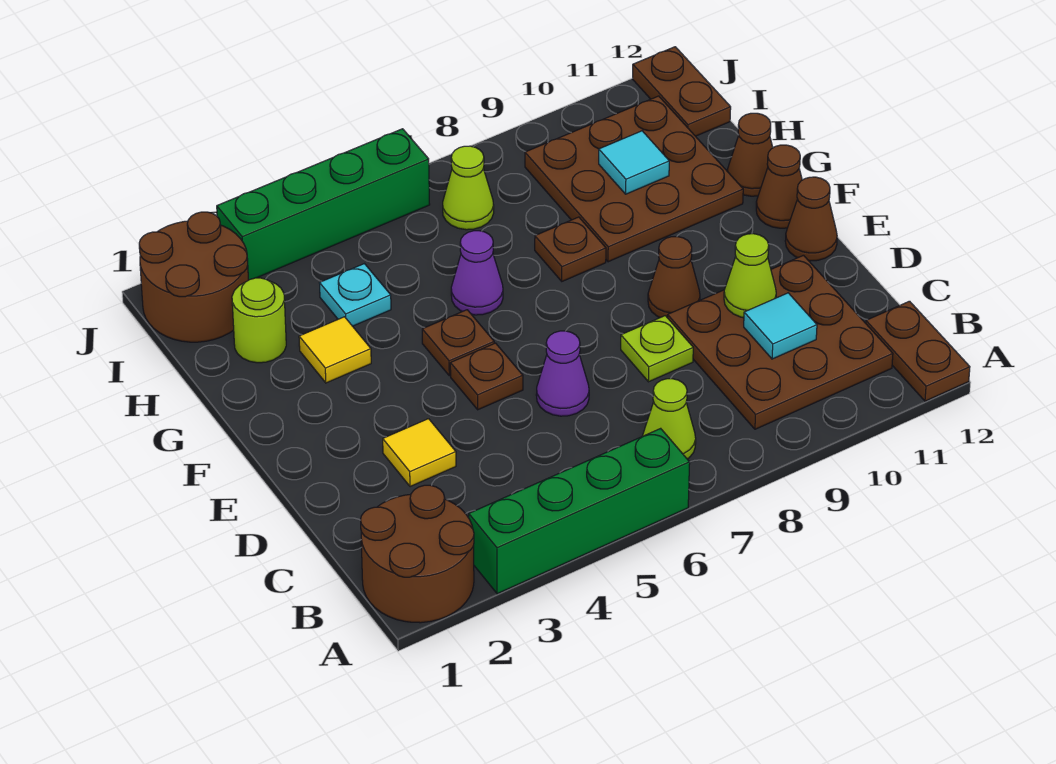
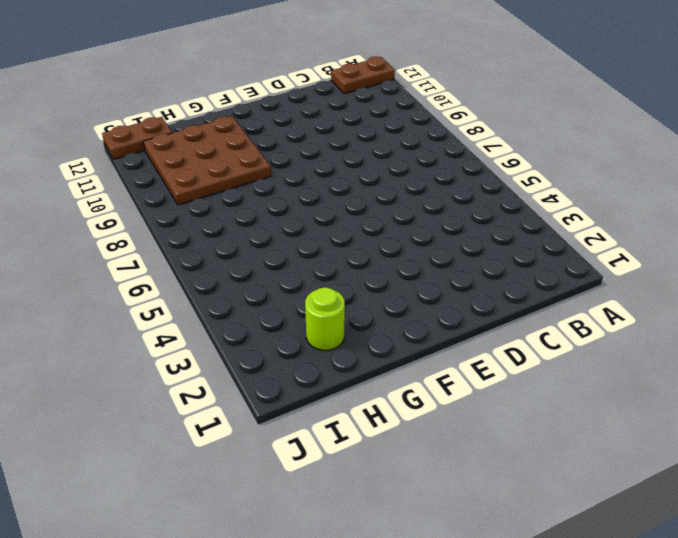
none -> brown 2x2 round brick [361,485,474,623]
none -> green 1x4 brick [469,428,690,594]
none -> lime 1x1 cone [643,379,696,459]

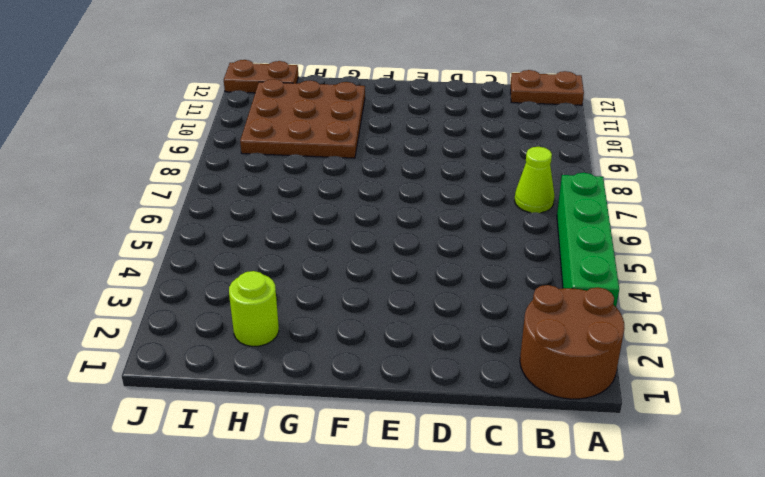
none -> brown 3x3 plate [667,255,893,429]
none -> yellow 1x1 tile [383,419,456,487]
none -> purple 1x1 cone [536,331,589,416]

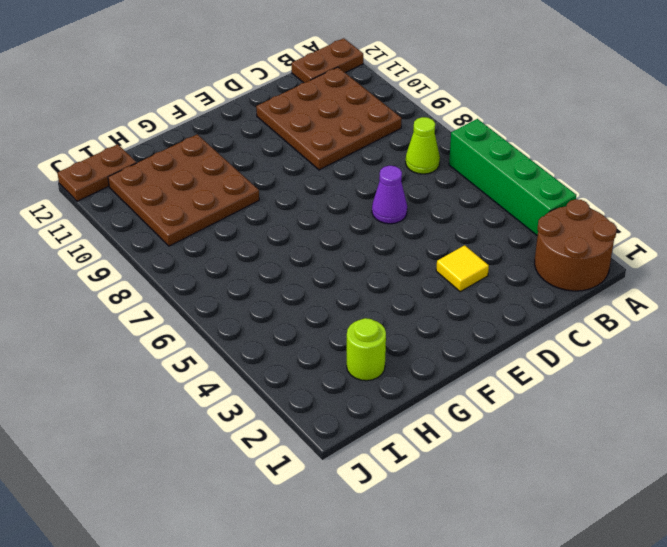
none -> lime 1x1 plate [621,316,693,382]
none -> brown 1x1 plate [450,343,523,410]
none -> brown 1x1 cone [648,237,700,318]

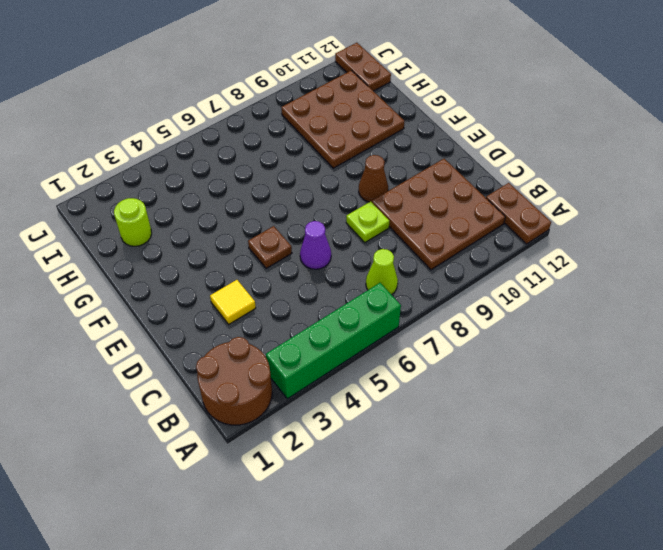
none -> brown 1x1 cone [785,177,837,261]
none -> brown 1x1 plate [422,310,494,376]
none -> brown 1x1 cone [756,145,802,228]

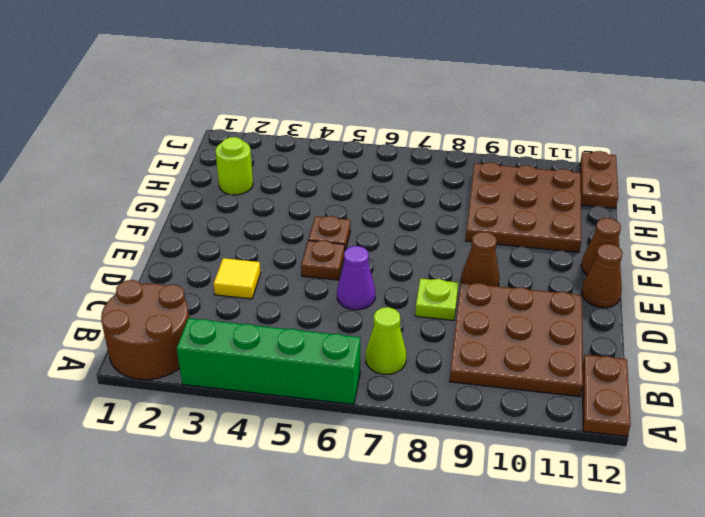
none -> yellow 1x1 tile [299,317,371,383]
none -> purple 1x1 cone [451,231,503,315]
none -> brown 1x1 plate [535,217,606,281]

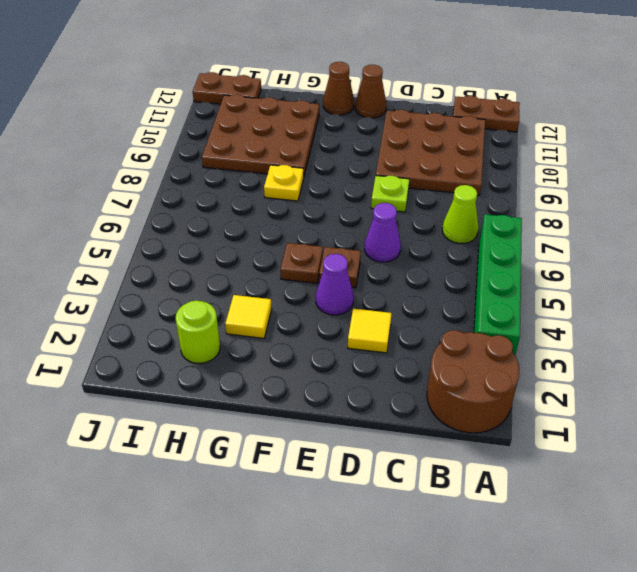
purple 1x1 cone [316,254,354,315] -> purple 1x1 cone moved to [451,231,503,315]
yellow 1x1 plate [264,165,304,201] -> brown 1x1 plate [535,217,606,281]
none -> brown 1x1 cone [648,237,700,318]
none -> brown 1x1 cone [727,113,773,196]
none -> cyan 1x1 plate [320,264,391,326]

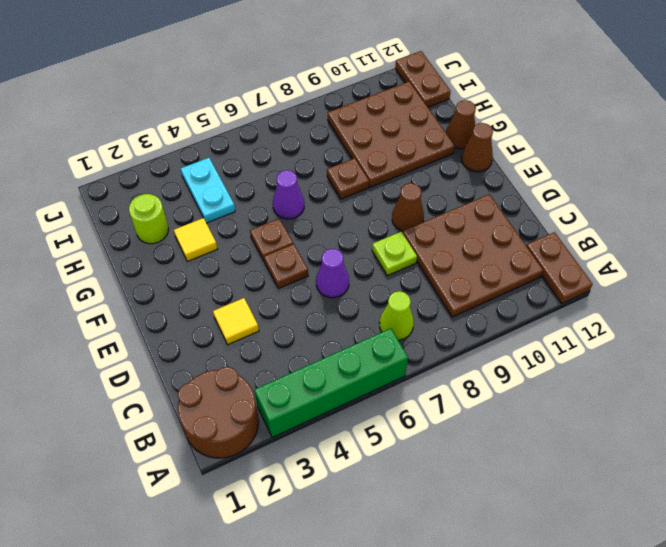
cyan 1x2 plate [181,158,235,223] -> cyan 1x1 plate [320,264,391,326]
none -> brown 1x1 cone [785,177,837,261]
none -> brown 2x2 round brick [139,212,248,342]
none -> lime 1x1 cone [443,146,494,230]

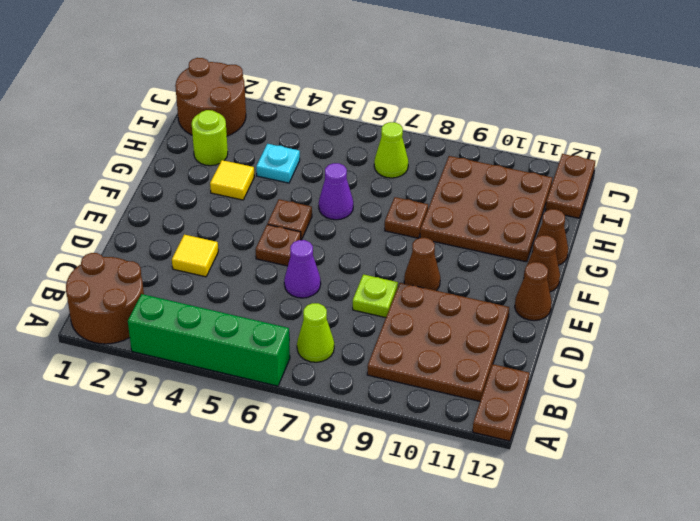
none -> green 1x4 brick [217,129,430,280]
none -> cyan 1x1 tile [744,293,817,359]
none -> lime 1x1 cone [724,234,776,318]

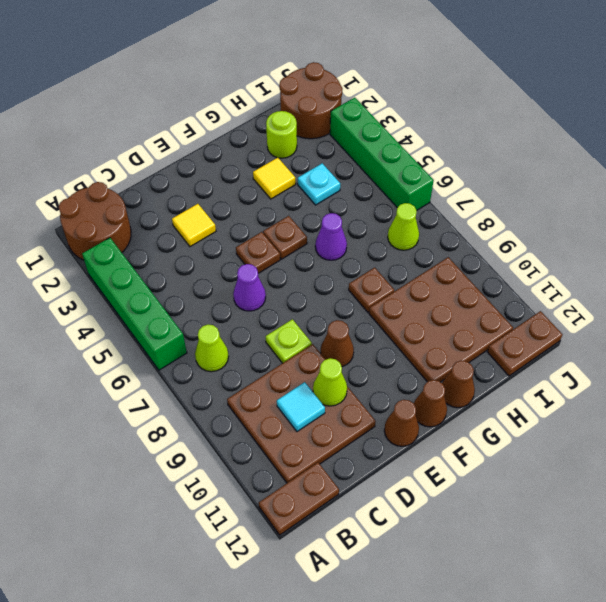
none -> cyan 1x1 tile [599,131,669,194]

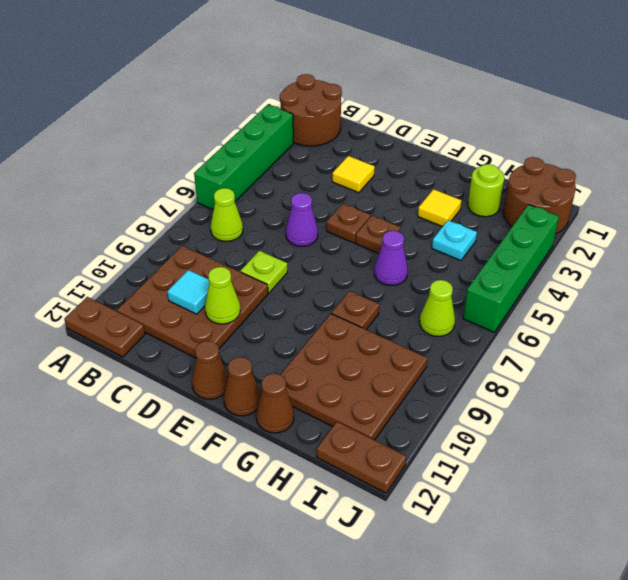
none -> brown 1x1 cone [648,237,700,318]
none -> cyan 1x1 tile [599,131,669,194]

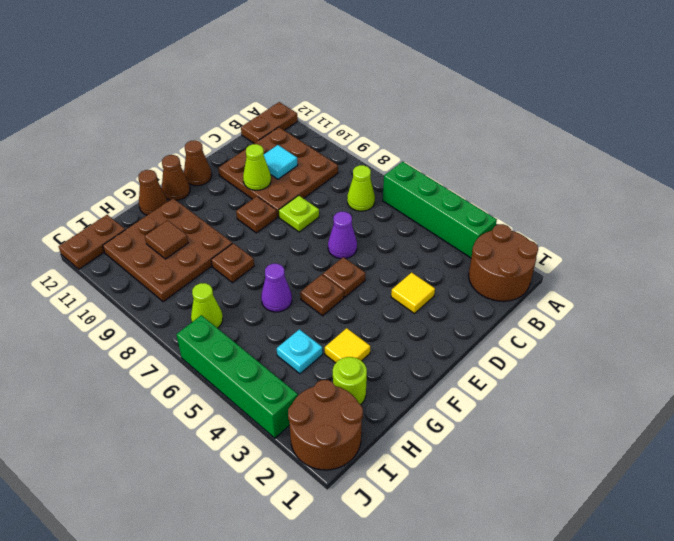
brown 1x1 plate [236,196,277,233] -> brown 1x1 cone [648,237,700,318]
brown 1x1 tile [145,220,188,259] -> cyan 1x1 tile [599,131,669,194]

